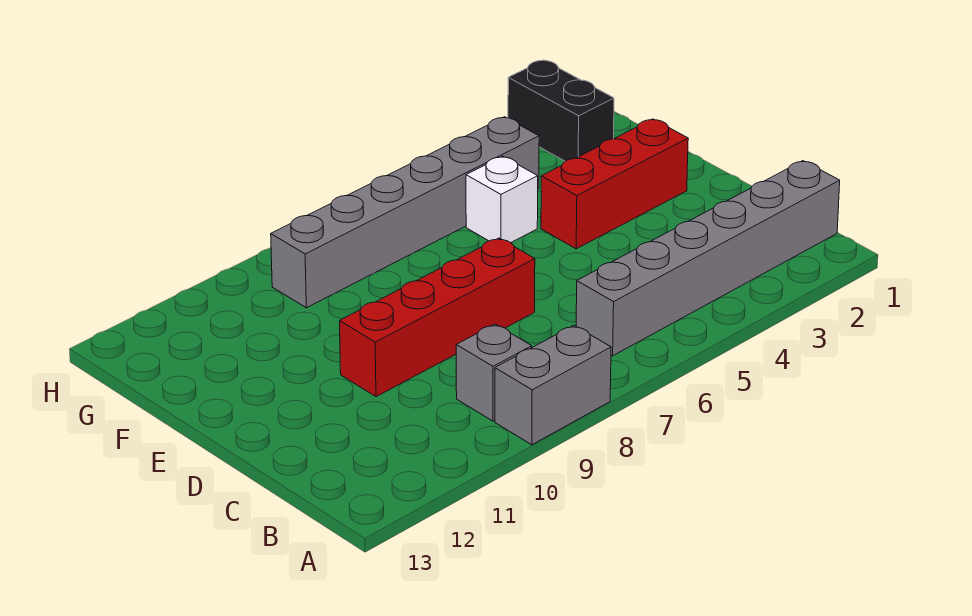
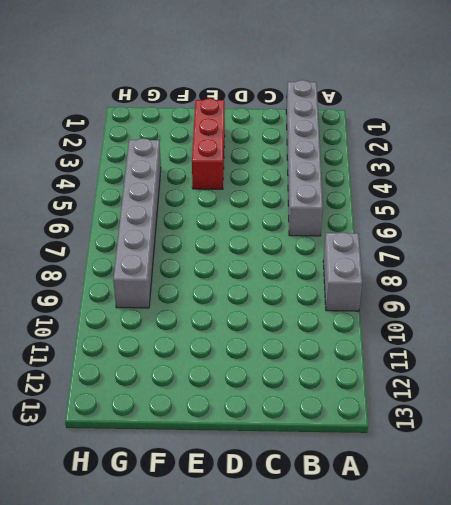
none -> grey 1x1 brick [456,324,532,421]
none -> red 1x4 brick [340,238,535,397]

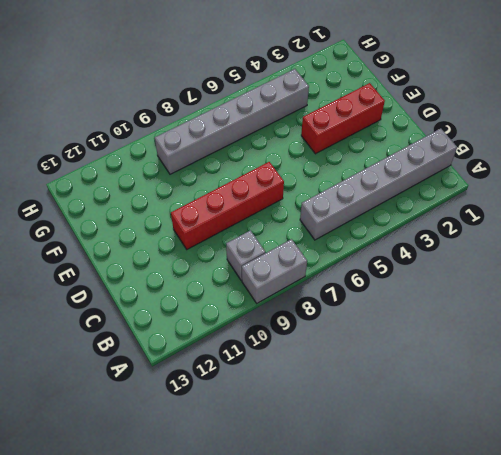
none -> white 1x1 brick [466,156,538,243]
none -> black 1x2 brick [508,60,614,161]

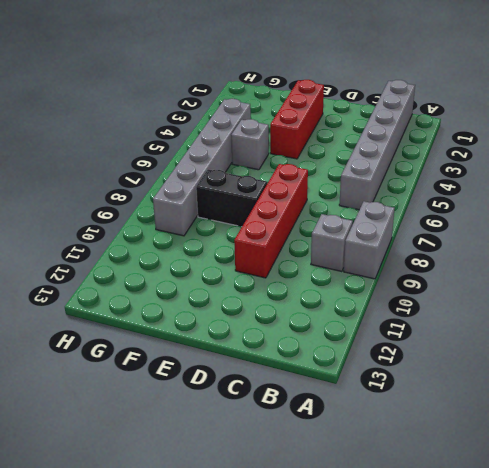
black 1x2 brick [196,169,267,227] -> black 1x2 brick moved to [508,60,614,161]
grey 1x1 brick [231,119,269,170] -> white 1x1 brick [466,156,538,243]

